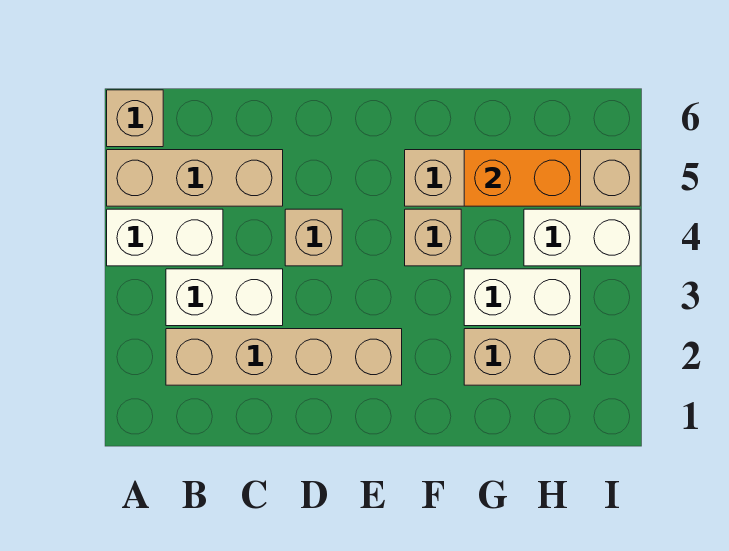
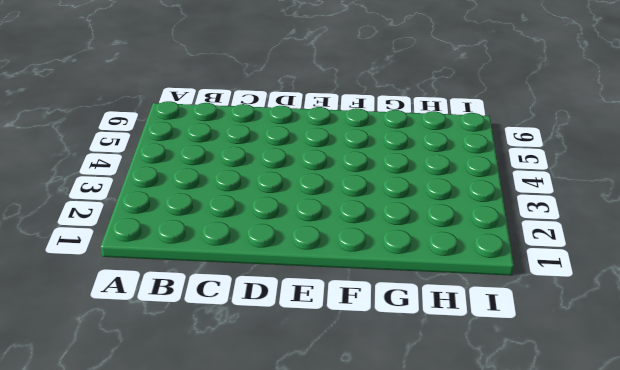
none -> white 1x2 brick [107,209,223,266]
none -> tan 1x3 brick [107,150,283,206]
none -> tan 1x1 brick [107,90,163,147]

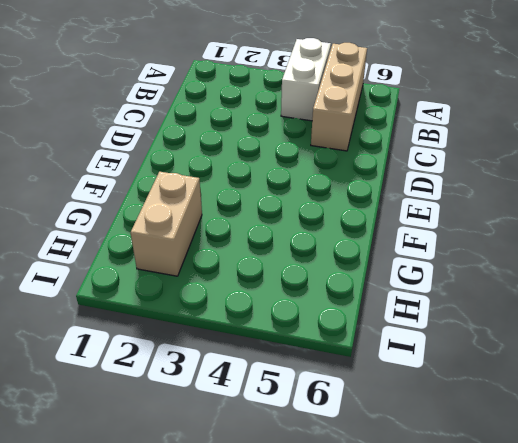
none -> tan 1x1 brick [107,90,163,147]
none -> tan 1x4 brick [166,329,402,385]
none -> white 1x2 brick [166,269,283,326]

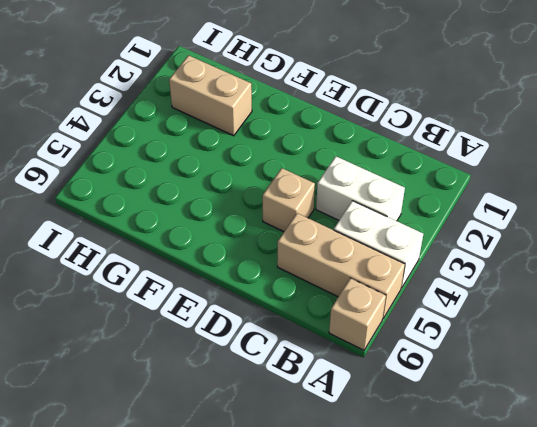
none -> tan 1x4 brick [166,329,402,385]
none -> tan 1x1 brick [405,209,461,266]
none -> tan 1x4 brick [405,150,640,206]

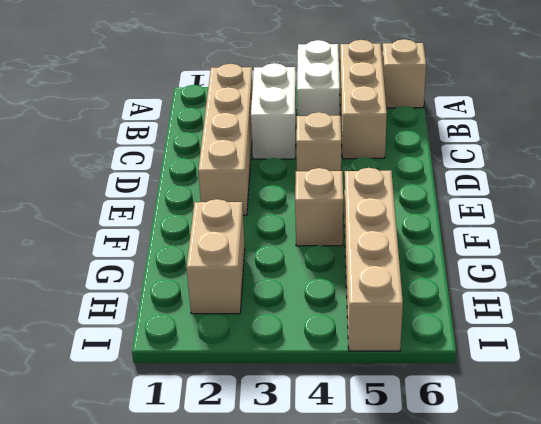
none -> white 1x2 brick [464,269,581,326]
none -> white 1x2 brick [524,209,640,266]
none -> orange 1x2 brick [464,150,581,206]

